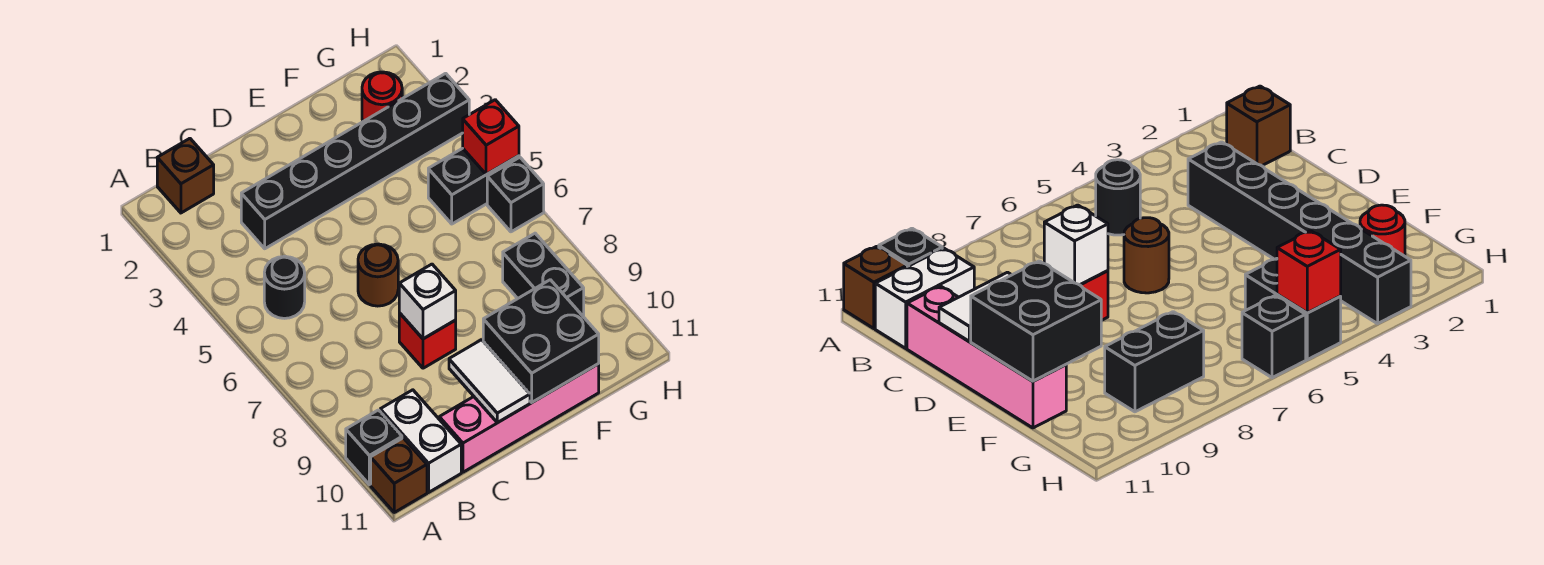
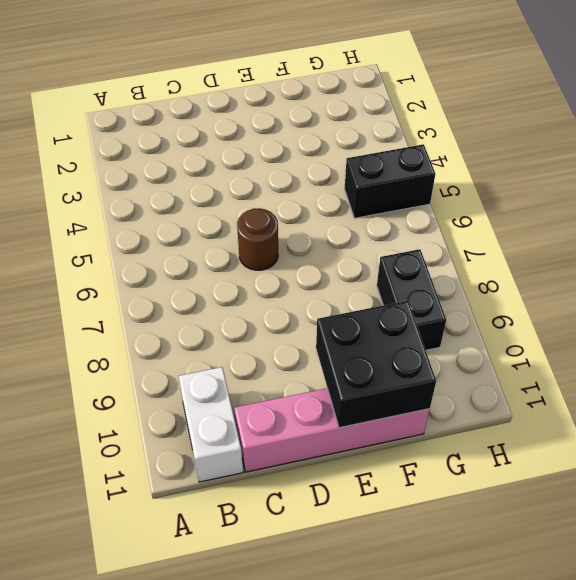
none -> black 1x1 brick [346,410,402,485]
none -> brown 1x1 brick [371,438,427,512]
none -> brown 1x1 brick [157,138,214,213]

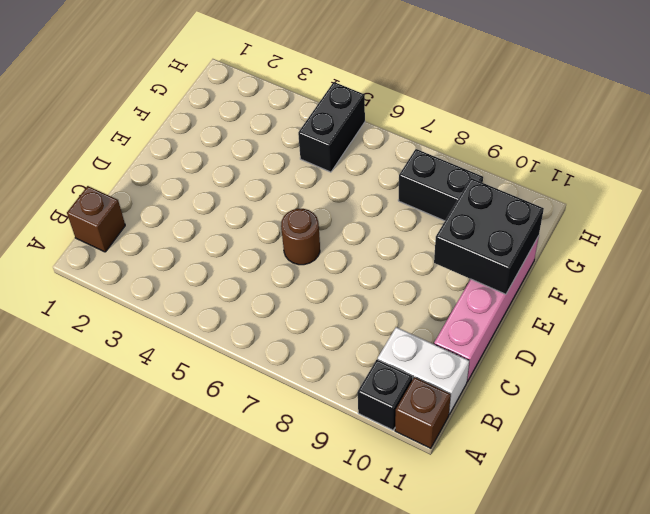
none -> black 1x1 round brick [264,256,305,318]
none -> black 1x6 brick [241,73,469,249]
none -> red 1x1 brick [399,313,456,368]

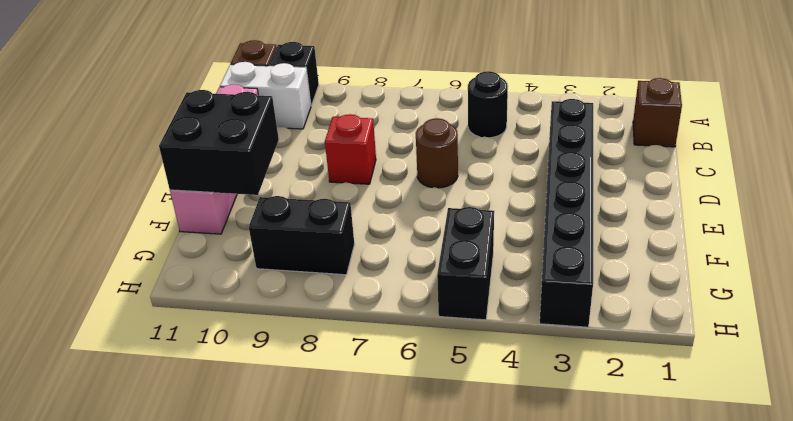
none -> red 1x1 round brick [362,72,402,121]
none -> black 1x1 brick [487,157,544,232]
none -> white 1x1 brick [399,264,456,339]

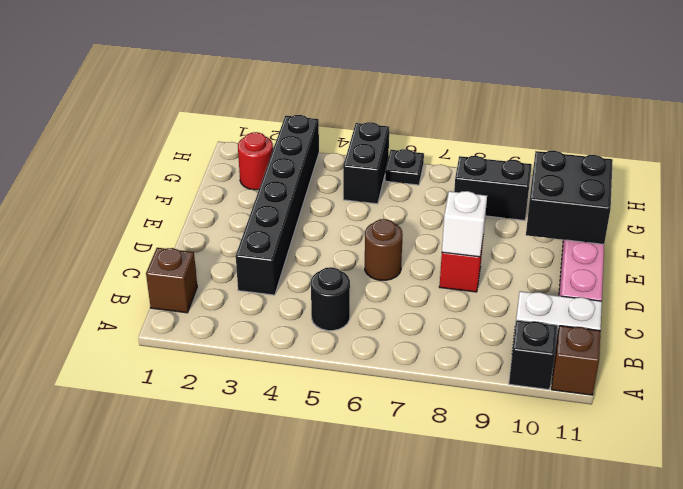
black 1x1 plate [385,149,424,185] -> black 1x1 brick [487,157,544,232]
none -> white 1x2 tile [449,340,530,423]
none -> red 1x1 brick [463,100,519,175]

